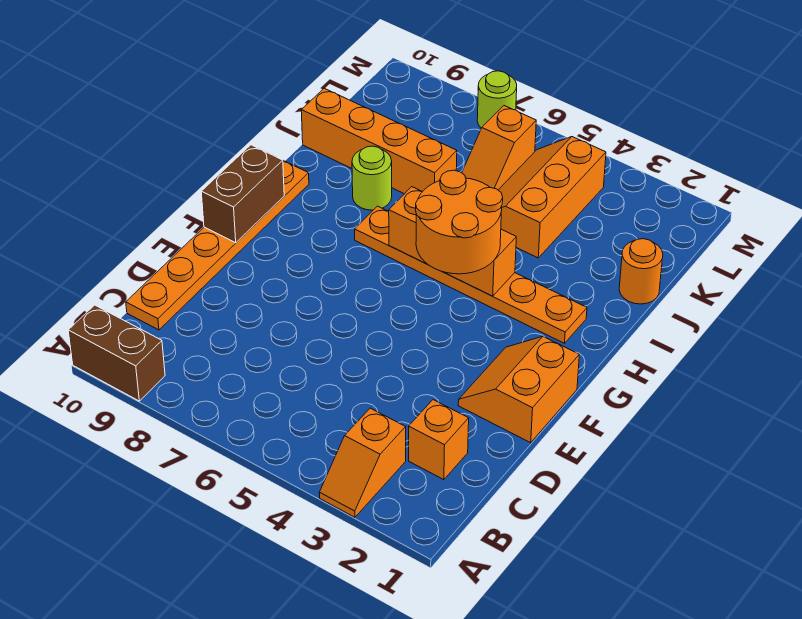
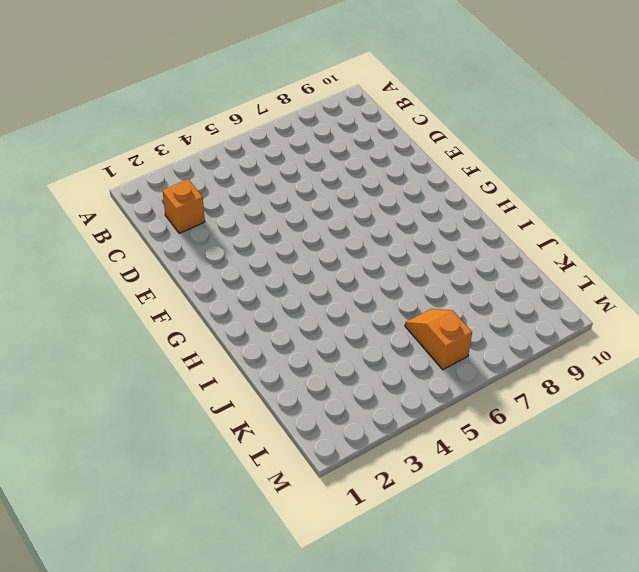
none -> orange 1x2 slope [319,408,406,517]
none -> brown 1x2 brick [68,305,165,401]
none -> orange 1x6 plate [126,161,309,330]

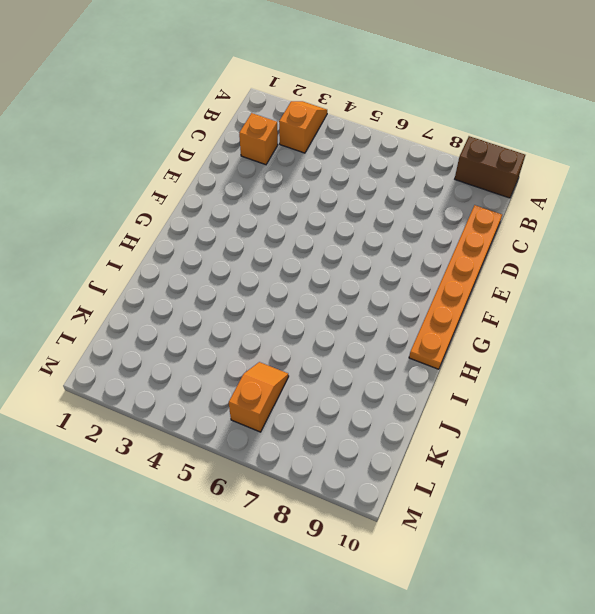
none -> orange 2x2 slope [458,337,579,443]
none -> orange 1x6 plate [355,206,587,343]
none -> lime 1x1 round brick [352,146,392,210]

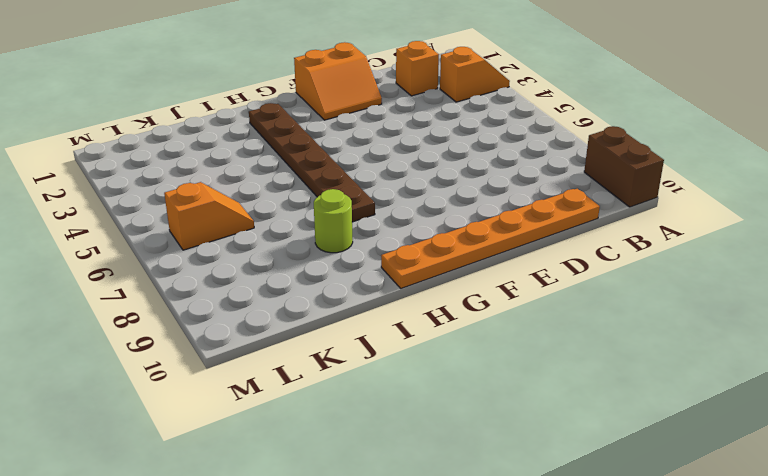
brown 1x6 plate [249,103,375,222] -> orange 1x6 plate [355,206,587,343]
none -> orange 1x1 round brick [619,239,663,304]
none -> orange 2x3 slope [499,137,606,258]
none -> orange 1x4 brick [301,88,457,194]

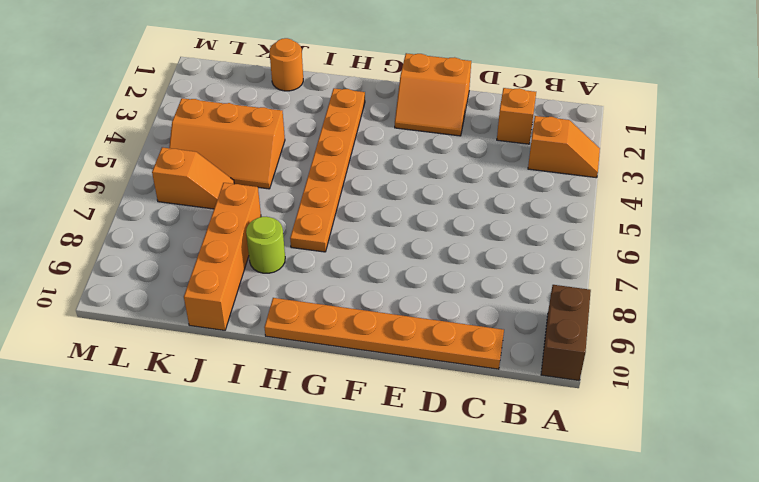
none -> lime 1x1 round brick [477,71,517,128]
none -> brown 1x2 brick [201,145,284,243]
none -> orange 1x3 brick [388,187,516,296]

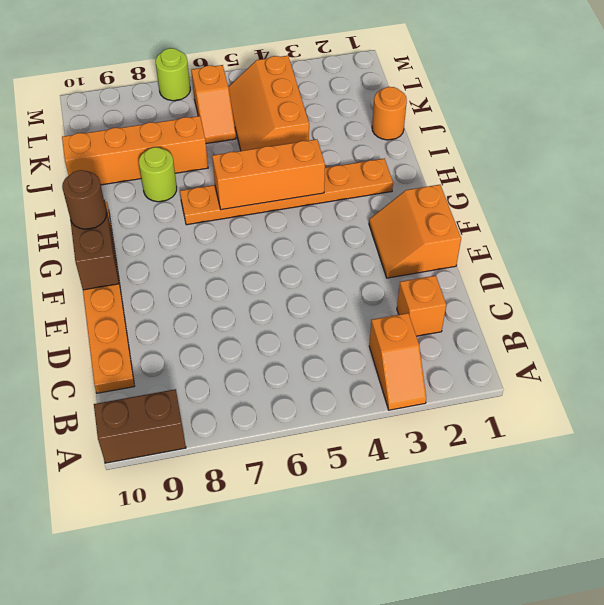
brown 1x1 round brick [62,170,107,229] -> none
none -> orange 2x2 round brick [416,170,503,274]

